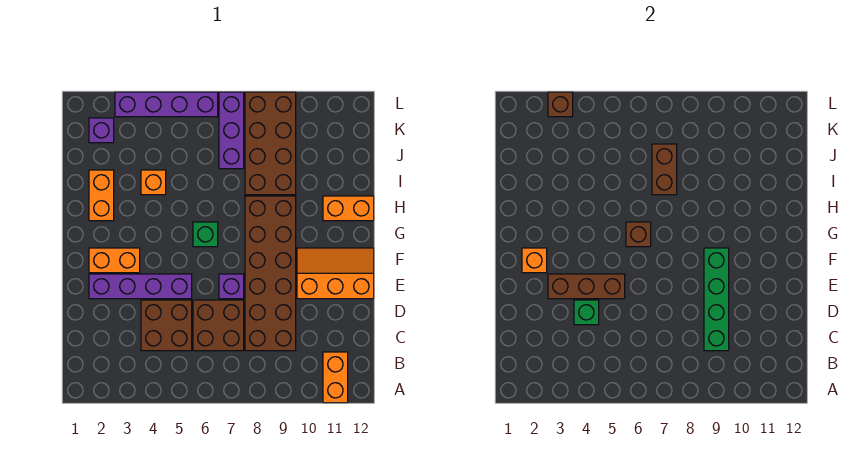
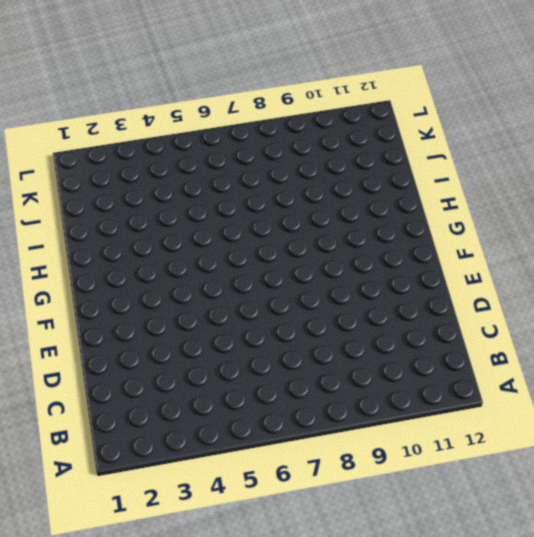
none -> orange 1x2 brick [323,352,348,403]
none -> brown 2x2 brick [141,300,192,351]
none -> brown 2x2 brick [193,300,244,351]

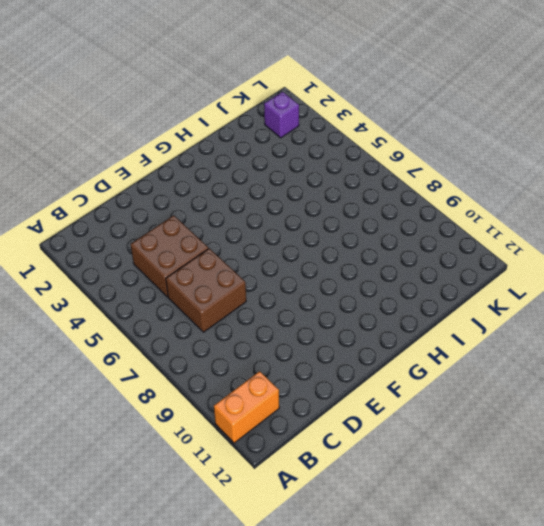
none -> brown 2x6 brick [245,196,296,351]
none -> purple 1x4 brick [89,274,192,299]
none -> purple 1x1 brick [219,274,244,299]

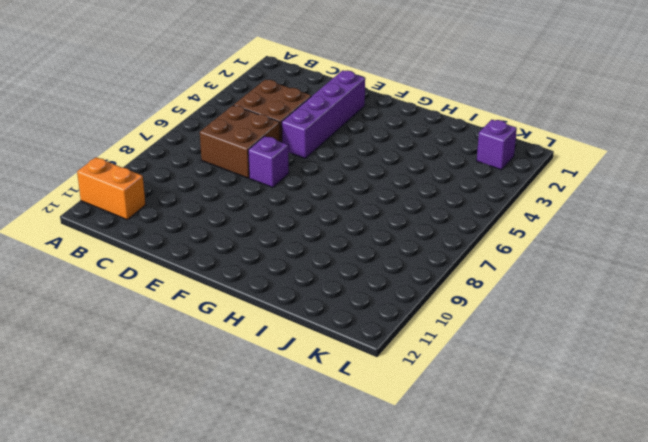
none -> brown 2x6 brick [245,196,296,351]
none -> orange 2x3 slope [297,248,374,299]
none -> orange 1x2 brick [89,248,140,273]

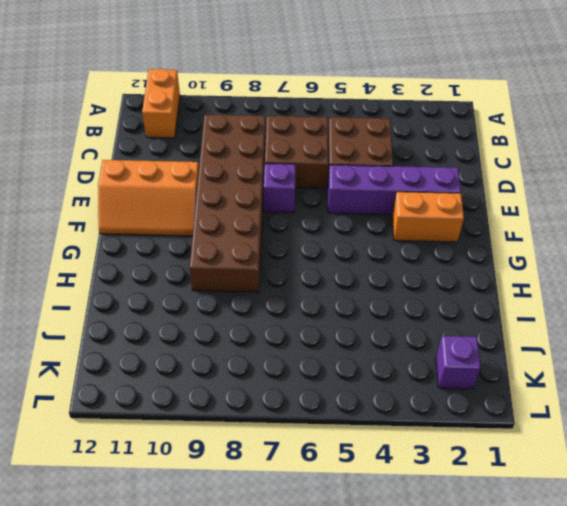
none -> green 1x1 brick [193,222,218,247]
none -> orange 1x2 brick [89,170,114,221]
none -> orange 1x2 brick [323,196,374,221]

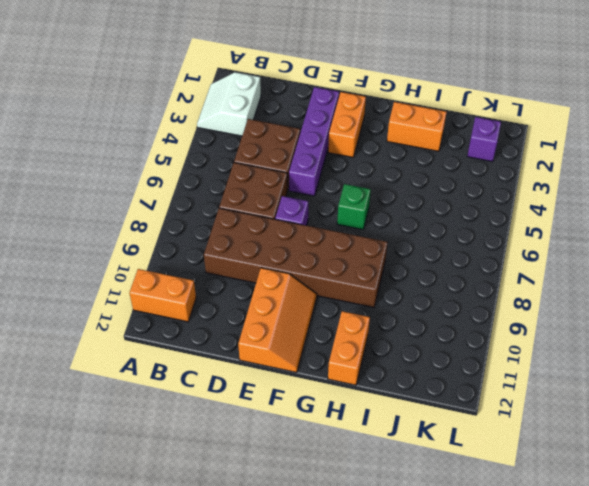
white 2x2 slope [197,72,261,136] -> none
none -> orange 1x1 brick [141,170,166,195]
none -> brown 2x4 brick [245,92,296,195]
none -> purple 1x3 brick [219,92,244,169]

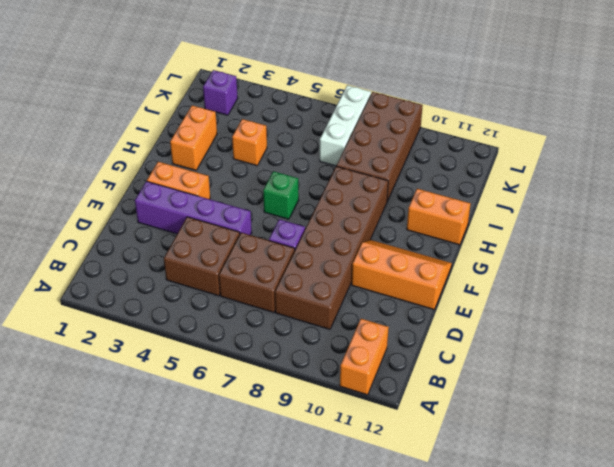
white 1x3 brick [320,85,371,166] -> purple 1x3 brick [219,92,244,169]
none -> purple 1x4 brick [115,92,218,117]
none -> green 1x4 brick [704,248,729,351]
none -> green 1x1 brick [574,300,599,325]

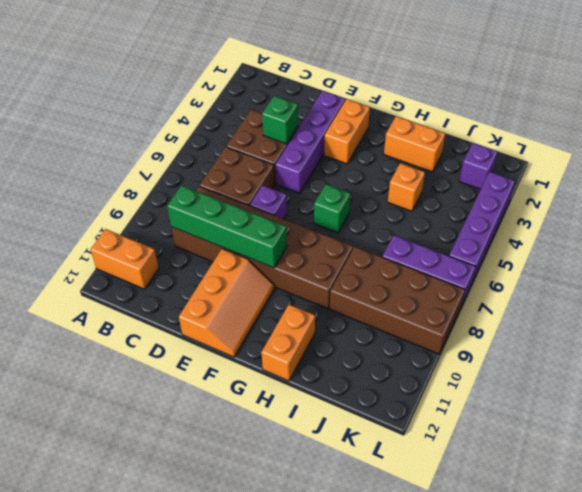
none -> brown 1x3 brick [548,274,625,299]
none -> orange 1x1 brick [522,248,547,273]
none -> brown 1x1 brick [626,222,651,247]

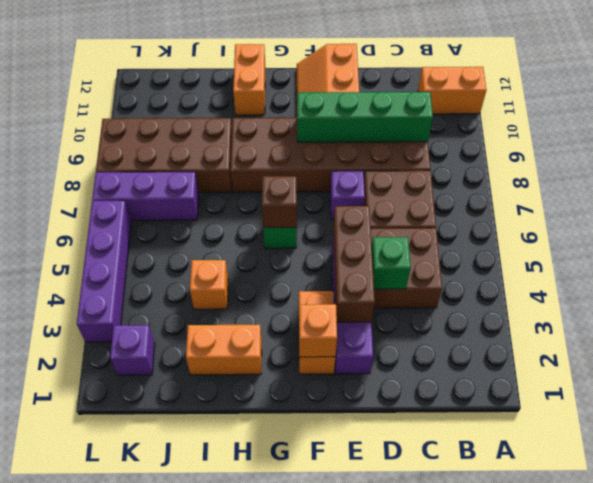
none -> brown 1x2 brick [652,144,677,195]
none -> brown 1x1 brick [548,92,573,117]

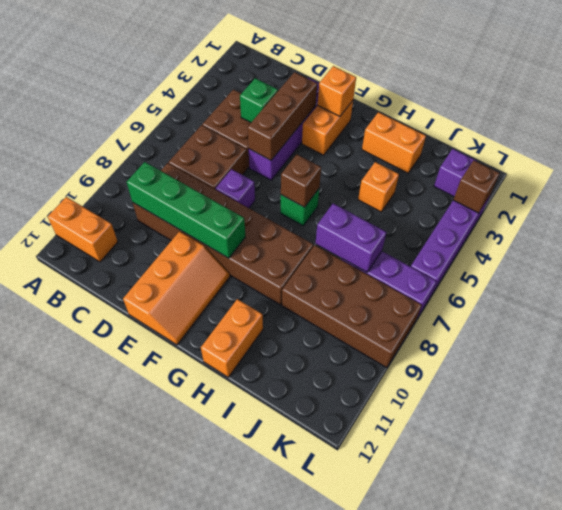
purple 1x2 brick [315,204,386,272] -> brown 1x2 brick [652,144,677,195]

